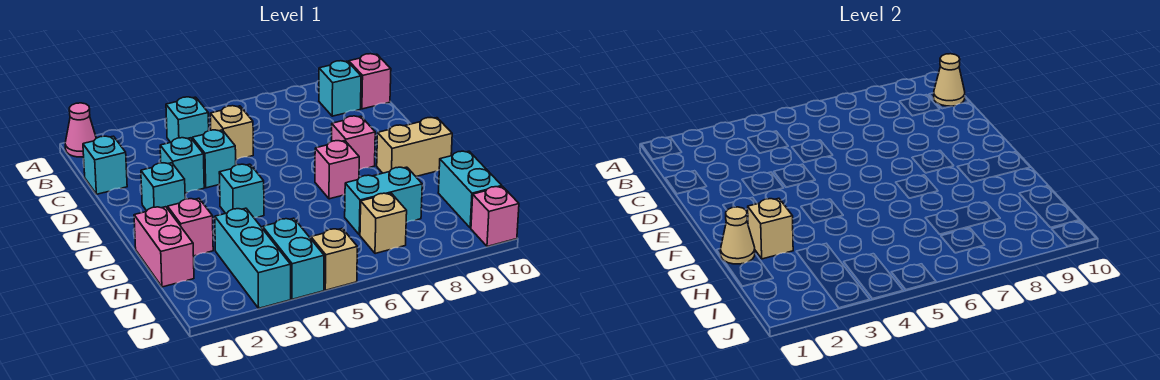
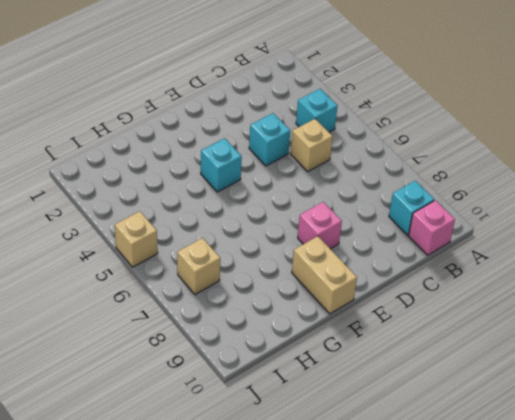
none -> pink 1x1 cone [65,103,96,157]
none -> cyan 1x1 brick [83,136,127,194]
none -> cyan 1x1 brick [160,138,204,193]

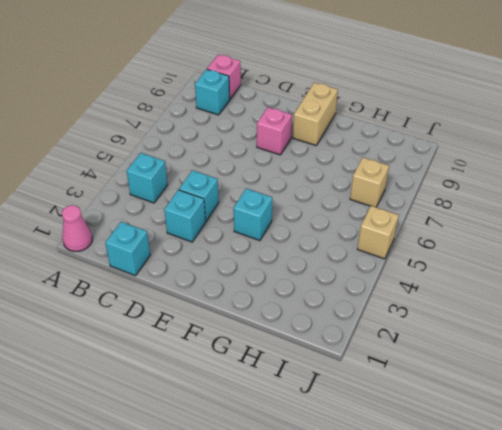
none -> tan 1x1 brick [210,106,253,160]
none -> cyan 1x1 brick [141,163,185,211]
none -> pink 1x1 brick [315,141,359,199]

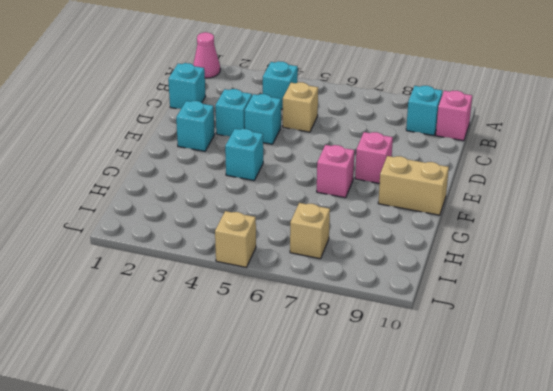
none -> pink 1x2 brick [134,207,194,287]
none -> pink 1x1 brick [168,198,213,256]
none -> cyan 1x3 brick [215,208,291,308]

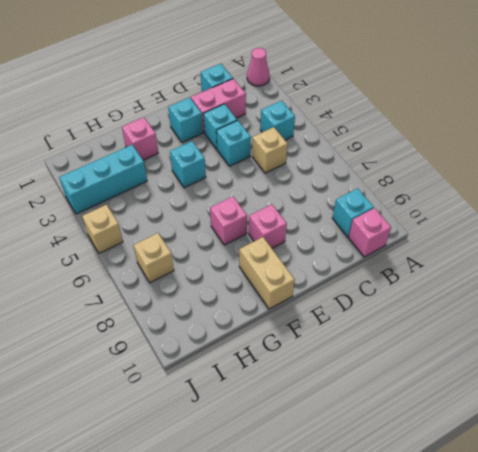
pink 1x2 brick [191,79,246,132] -> pink 1x2 brick moved to [134,207,194,287]
none -> cyan 1x2 brick [345,167,422,235]
none -> cyan 1x2 brick [438,151,502,228]
none -> cyan 1x2 brick [263,218,324,299]

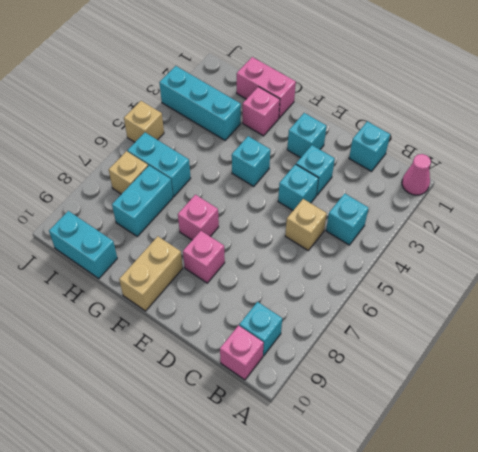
cyan 1x2 brick [128,133,191,197] -> cyan 1x2 brick moved to [263,218,324,299]
none -> pink 1x1 brick [471,186,519,247]
none -> tan 1x1 cone [934,54,965,106]
none -> tan 1x1 cone [721,207,755,264]

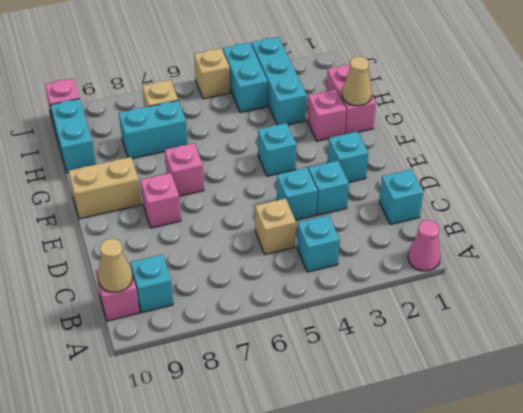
none -> tan 1x1 brick [748,198,793,259]

